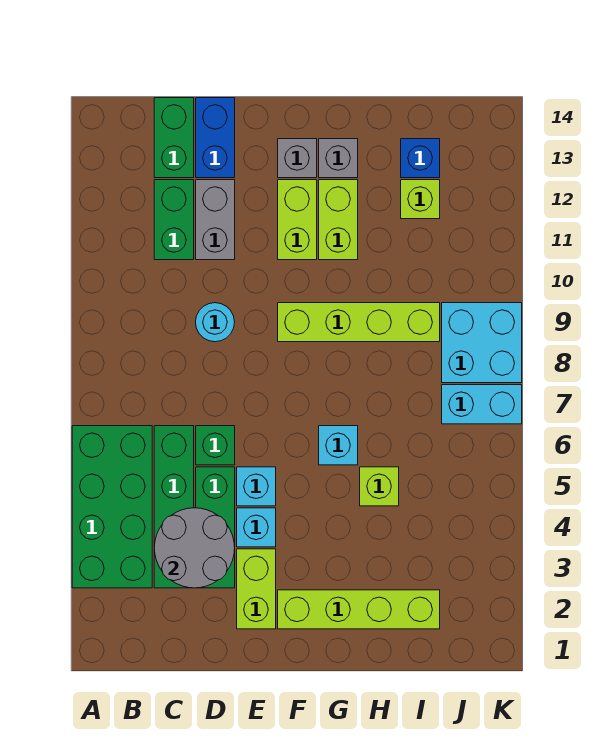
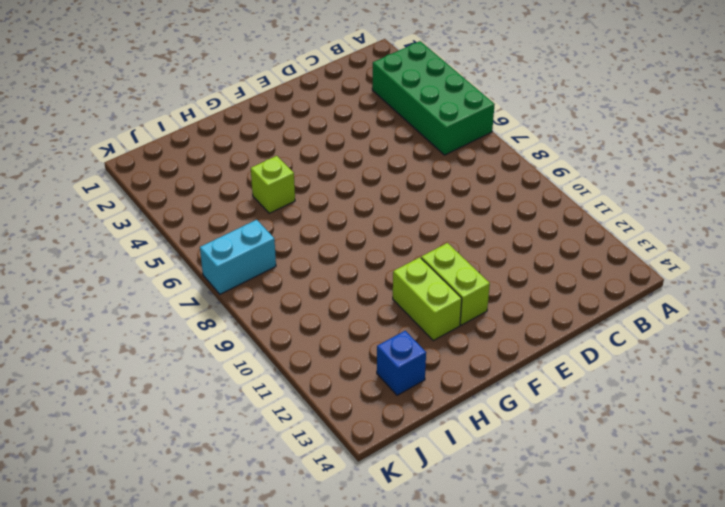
none -> green 1x4 brick [154,426,194,588]
none -> green 1x2 brick [154,180,194,260]
none -> green 1x2 brick [154,98,194,178]

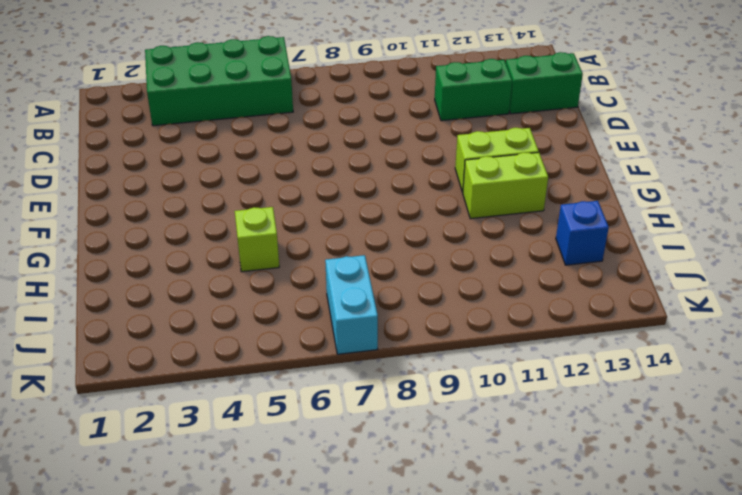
none -> green 1x4 brick [154,426,194,588]
none -> green 1x3 brick [196,467,235,588]
none -> green 1x1 brick [196,426,235,465]

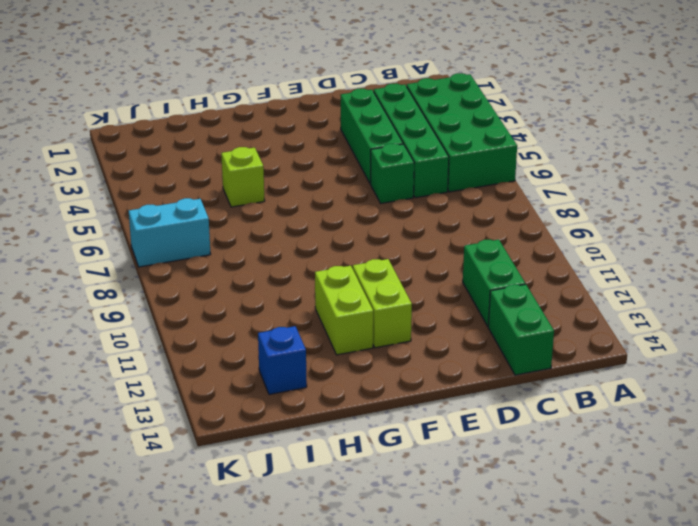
none -> cyan 1x1 round brick [196,303,235,342]
none -> grey 1x2 brick [196,180,235,260]
none -> blue 1x2 brick [196,98,235,178]

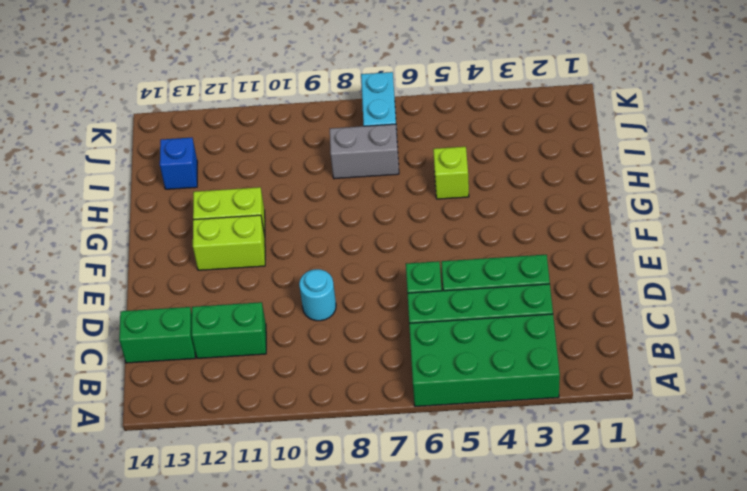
grey 1x2 brick [330,124,399,179] -> grey 1x2 brick moved to [196,180,235,260]
none -> blue 1x2 brick [196,98,235,178]
none -> lime 1x2 brick [237,549,276,629]
none -> cyan 1x1 brick [237,508,276,547]

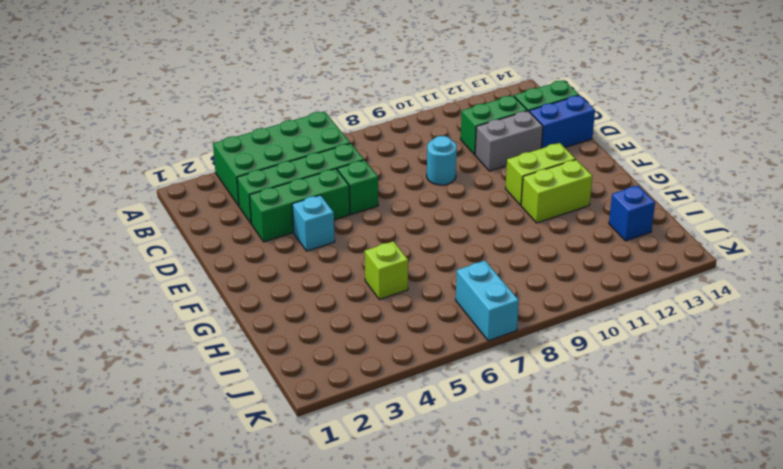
none -> lime 1x2 brick [237,549,276,629]
none -> cyan 1x1 brick [237,467,276,506]
none -> lime 1x4 brick [278,590,440,629]

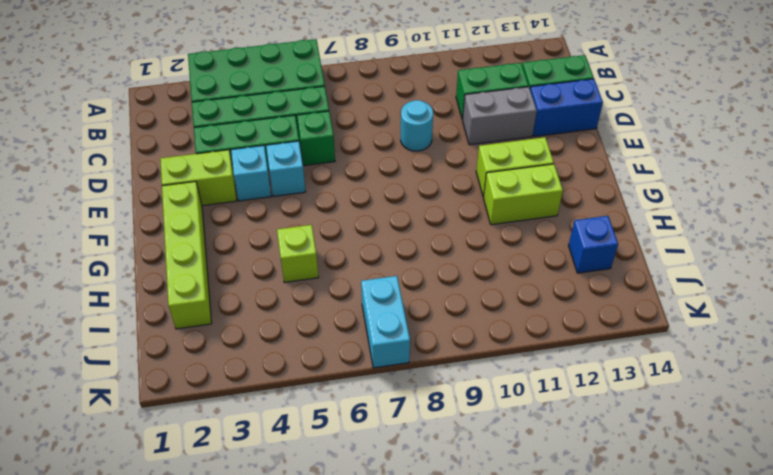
none -> lime 1x4 brick [278,303,440,342]
none -> grey 1x1 brick [278,139,317,178]
none -> cyan 1x1 brick [319,426,358,465]

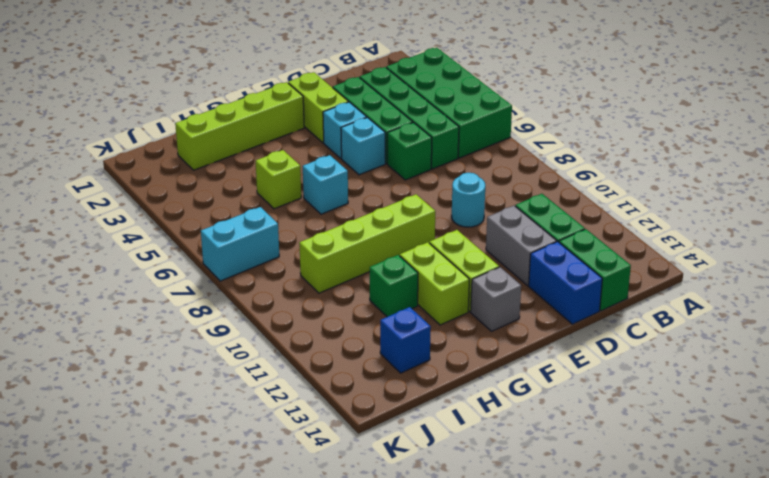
green 1x1 brick [370,255,418,317] -> none
none -> grey 1x1 brick [319,139,358,178]
none -> lime 1x1 brick [401,180,440,219]
none -> cyan 2x2 brick [442,303,522,383]

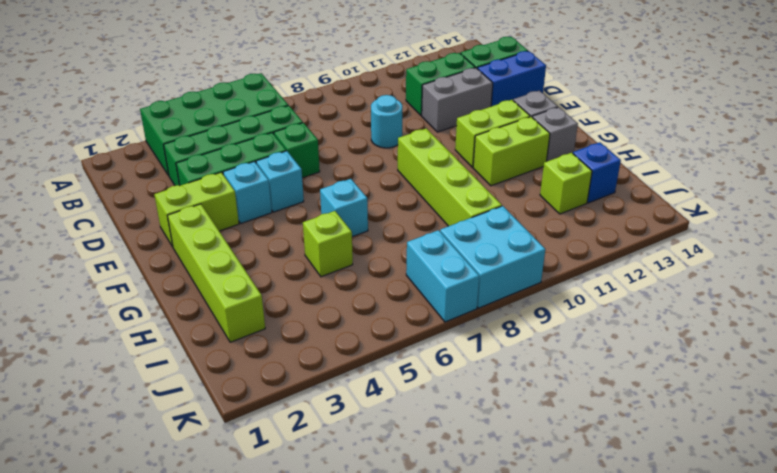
none -> grey 2x2 round brick [154,508,235,588]

